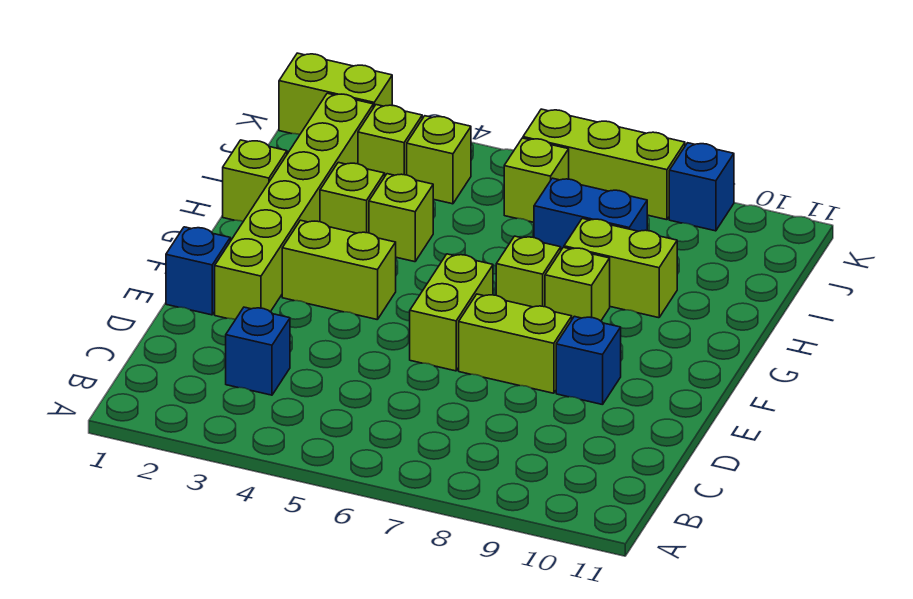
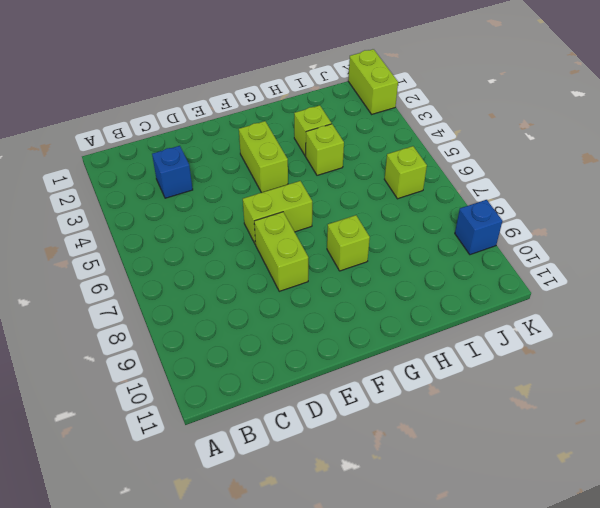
none -> blue 1x1 brick [166,227,230,315]
none -> lime 1x6 brick [215,93,373,320]
none -> blue 1x1 brick [556,316,621,405]

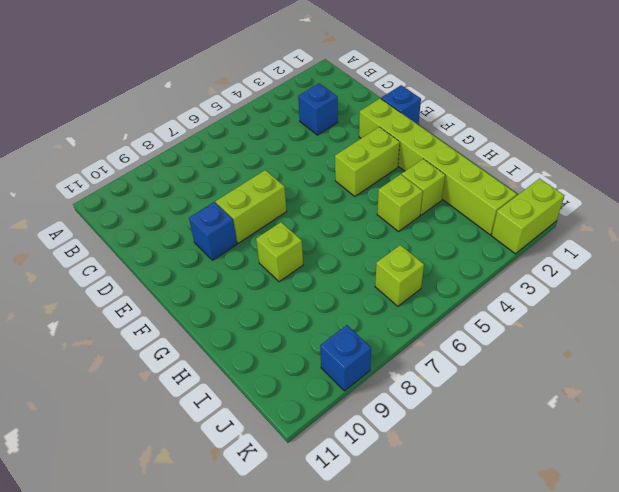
none -> lime 1x2 brick [410,254,493,371]
none -> lime 1x1 brick [496,236,561,307]
none -> lime 1x1 brick [223,140,287,221]

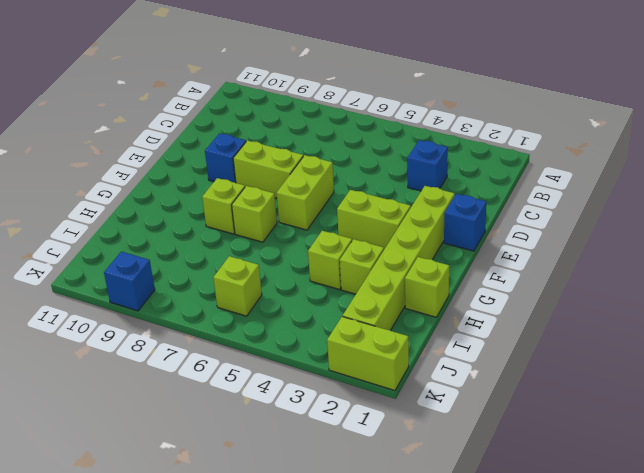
none -> lime 1x2 brick [564,218,677,318]
none -> blue 1x2 brick [534,178,647,250]
none -> lime 1x1 brick [358,105,422,176]

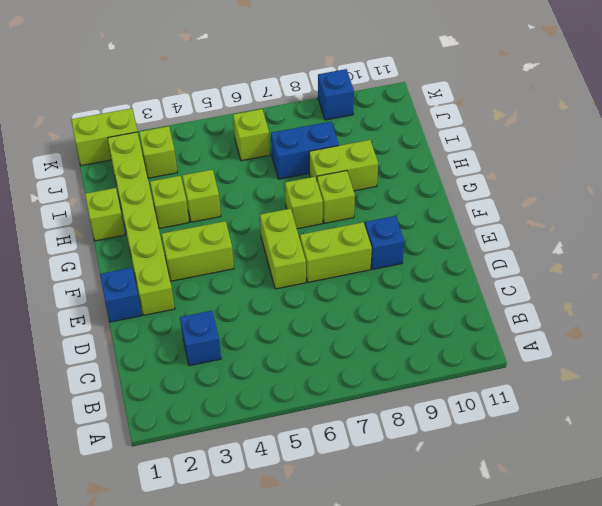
none -> lime 1x1 brick [407,116,471,204]
none -> lime 1x3 brick [523,109,685,220]

